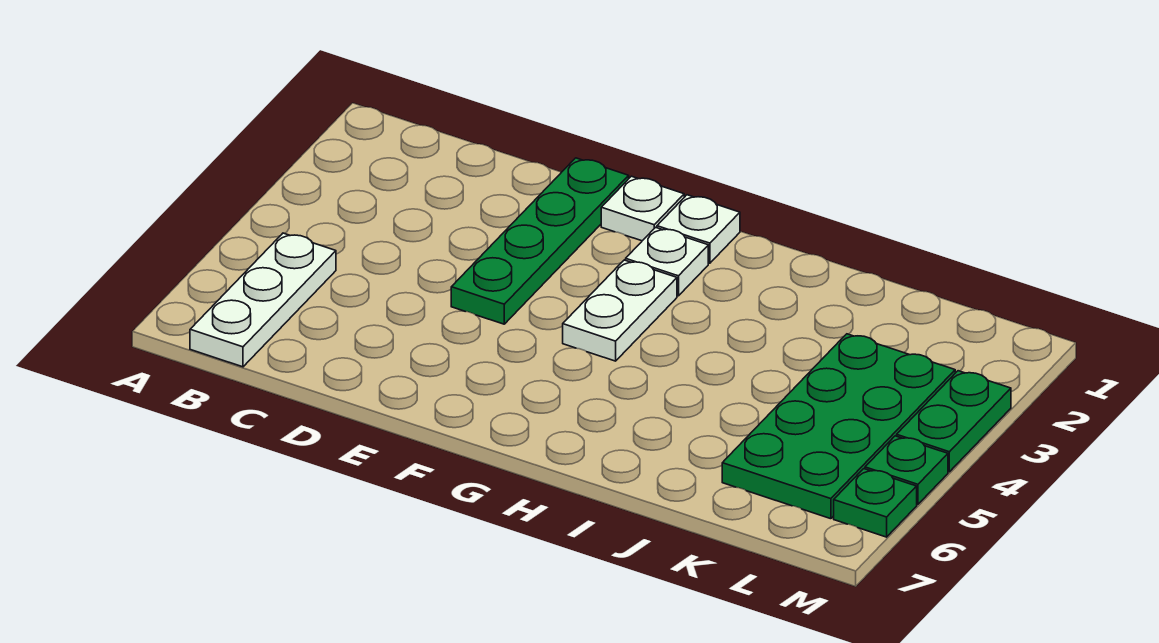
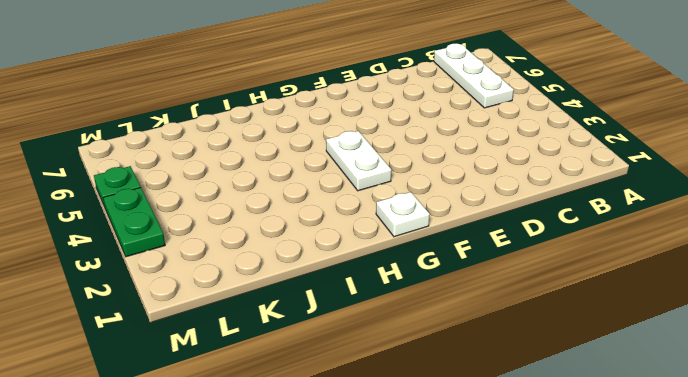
none -> green 1x4 plate [451,158,629,324]
none -> white 1x1 plate [601,176,684,241]

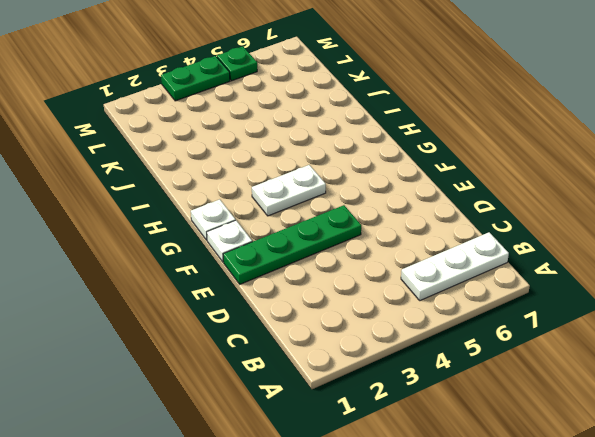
none -> white 1x1 plate [626,227,708,296]
none -> green 2x4 plate [722,334,955,519]

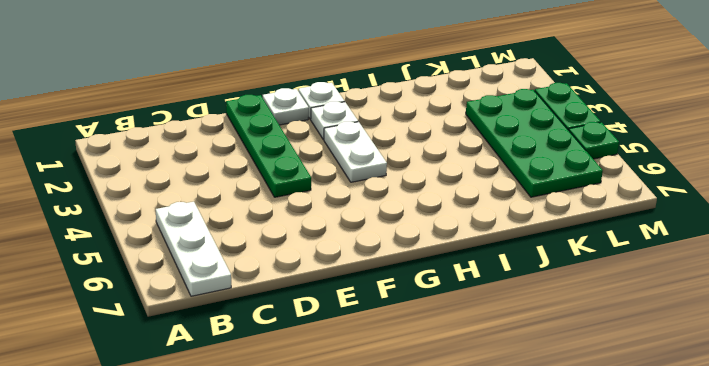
none -> green 1x1 plate [834,469,917,537]

